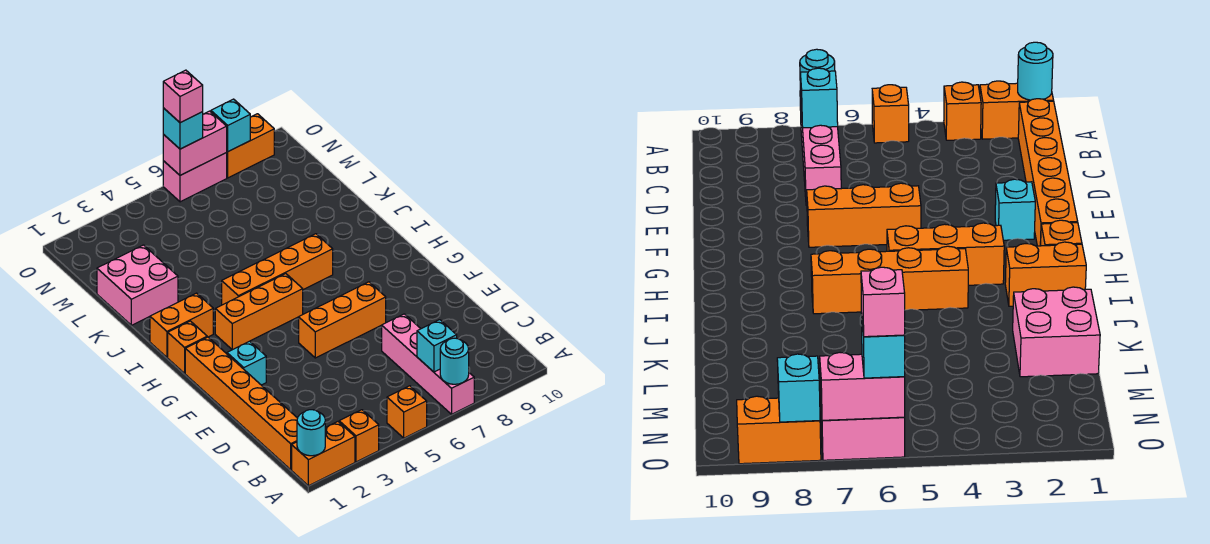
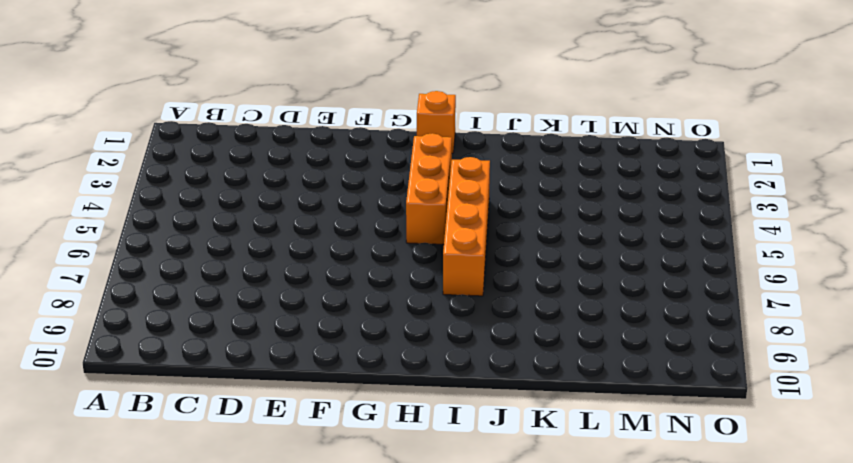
none -> orange 1x2 brick [292,422,355,486]
none -> orange 1x1 brick [339,410,379,462]
none -> orange 1x1 brick [387,386,427,438]

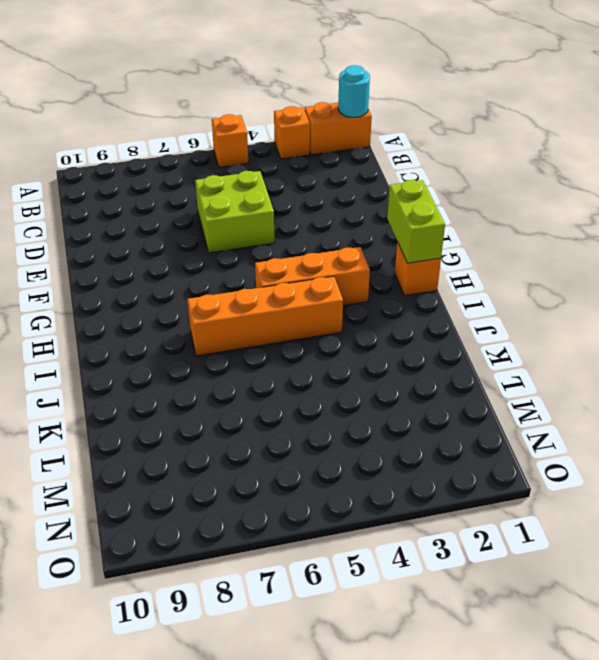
lime 2x2 brick [195,171,275,253] -> none
lime 1x2 brick [387,180,445,263] -> none
none -> pink 1x4 brick [382,314,474,414]
none -> orange 1x6 brick [185,337,298,469]
none -> cyan 1x1 brick [227,341,266,385]

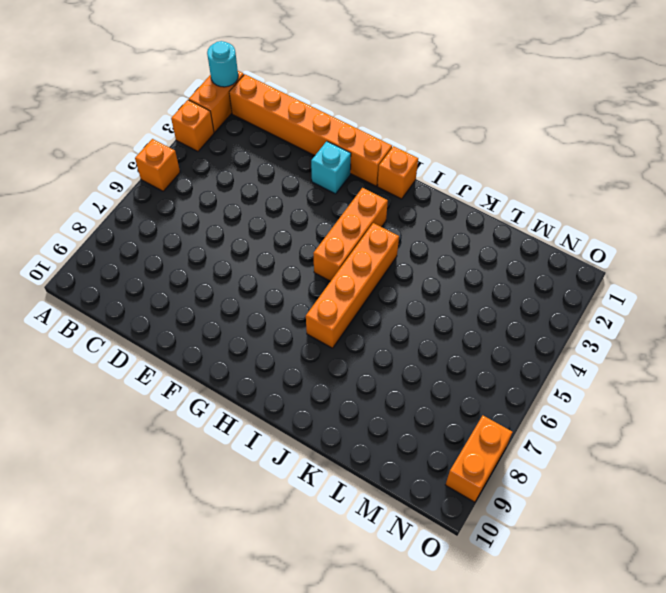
none -> pink 1x4 brick [382,314,474,414]
none -> orange 1x3 brick [299,282,386,358]
none -> orange 1x2 brick [150,293,213,357]

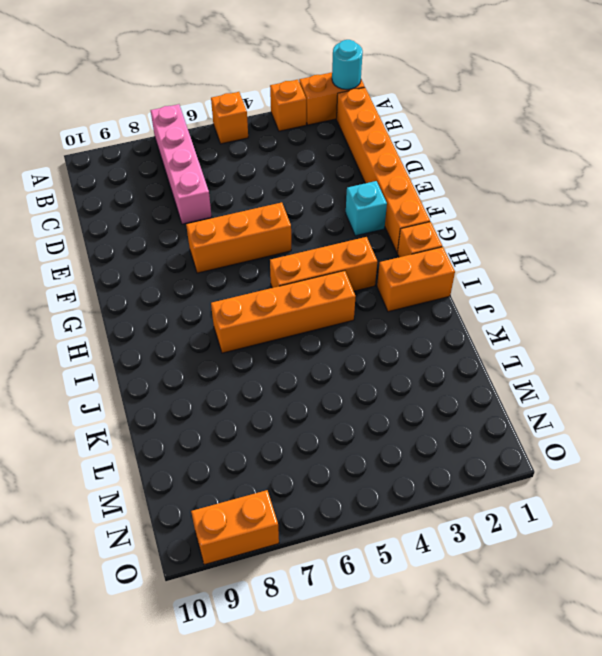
none -> pink 2x2 brick [97,245,178,325]
none -> pink 1x2 brick [163,153,227,202]
none -> cyan 1x1 round brick [440,338,469,384]

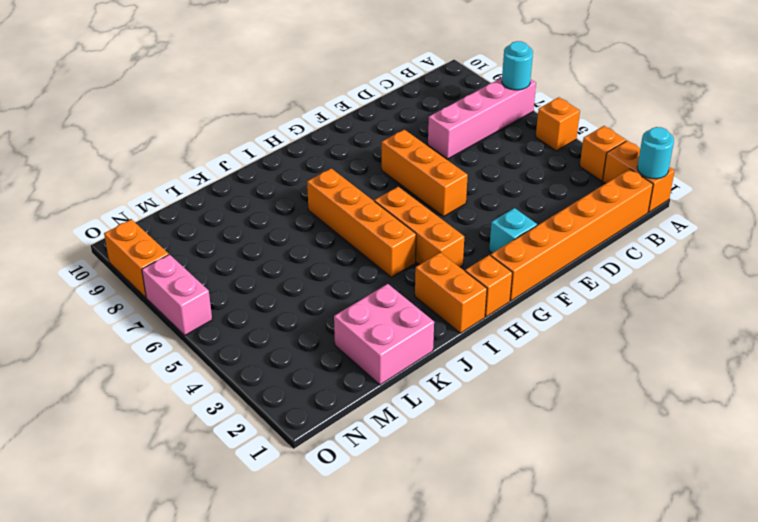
none -> cyan 1x1 brick [417,320,457,372]
none -> pink 1x2 brick [163,111,227,175]
none -> cyan 1x1 brick [211,99,250,152]

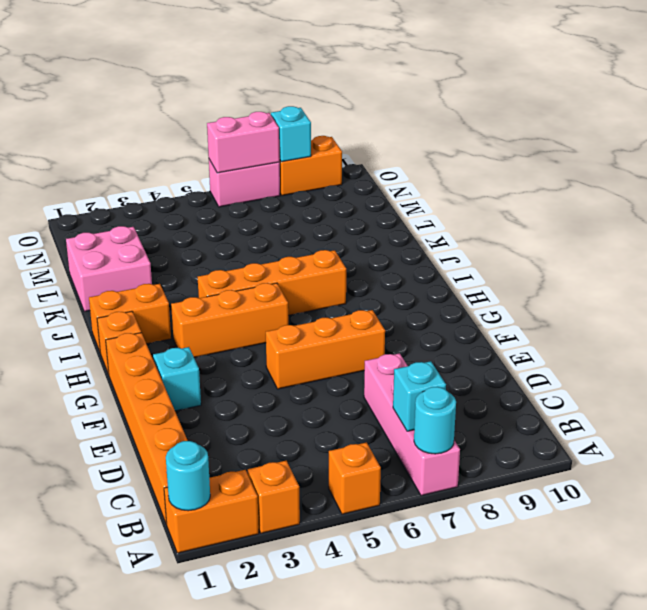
none -> cyan 1x1 brick [163,108,203,149]
none -> pink 1x1 brick [163,70,203,123]

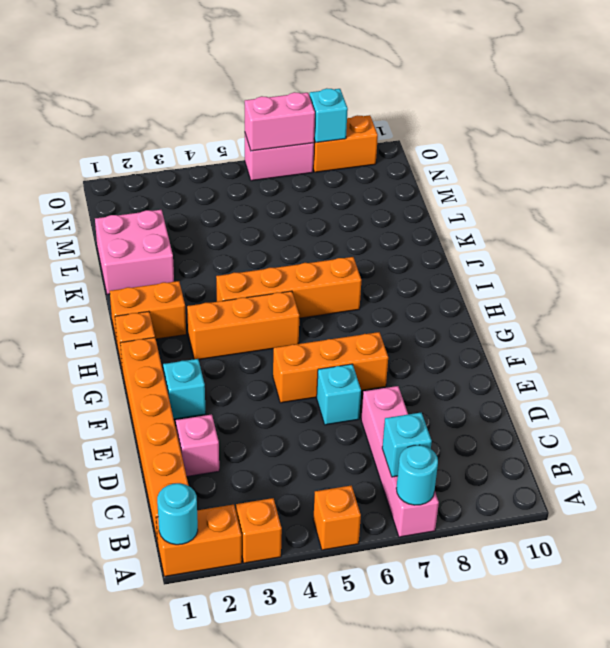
pink 1x1 brick [176,414,219,476] -> pink 1x1 brick moved to [163,70,203,123]
cyan 1x1 brick [317,364,361,425] -> cyan 1x1 brick moved to [163,108,203,149]

